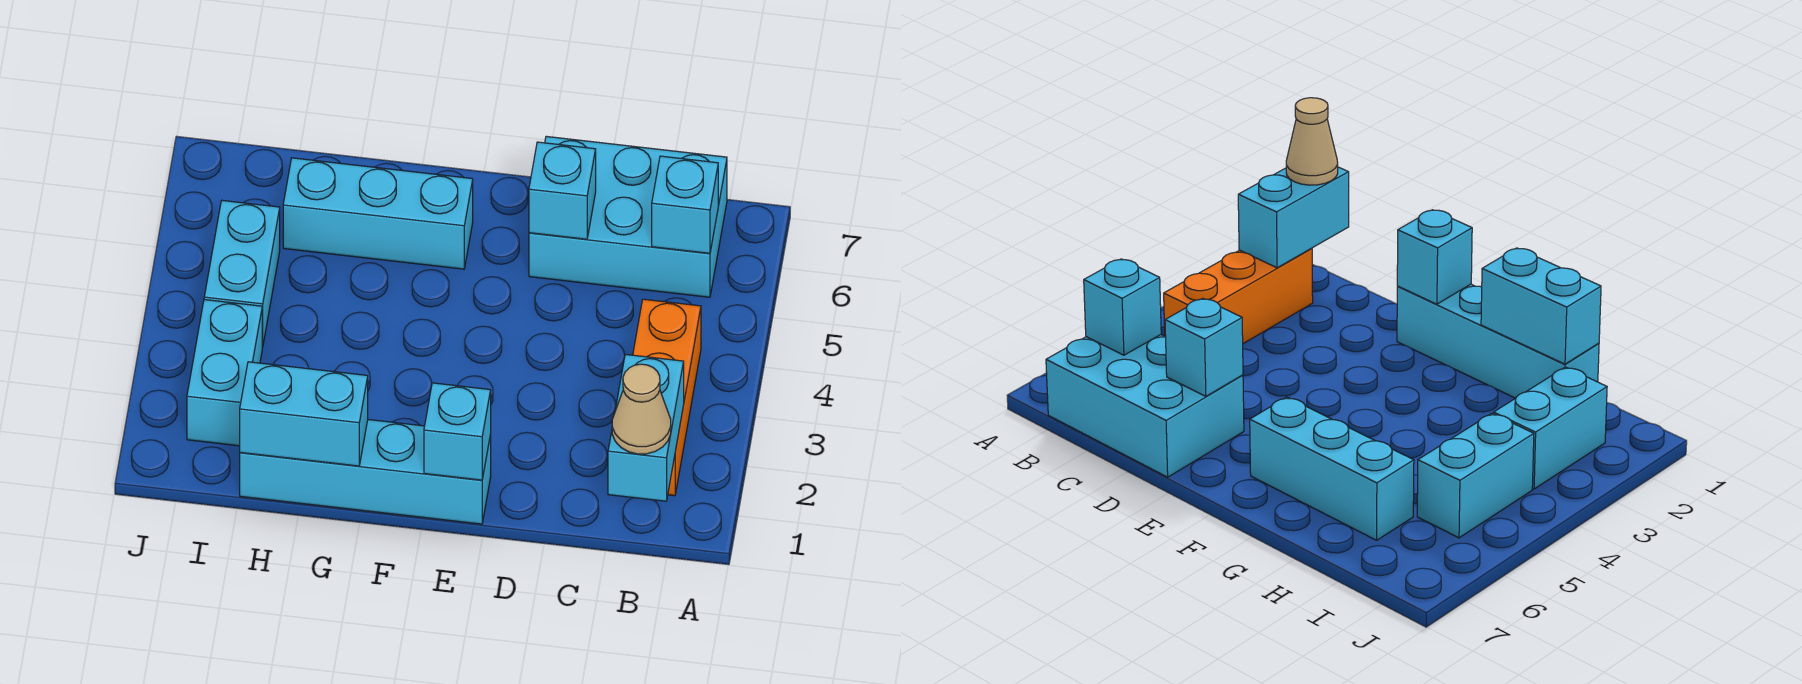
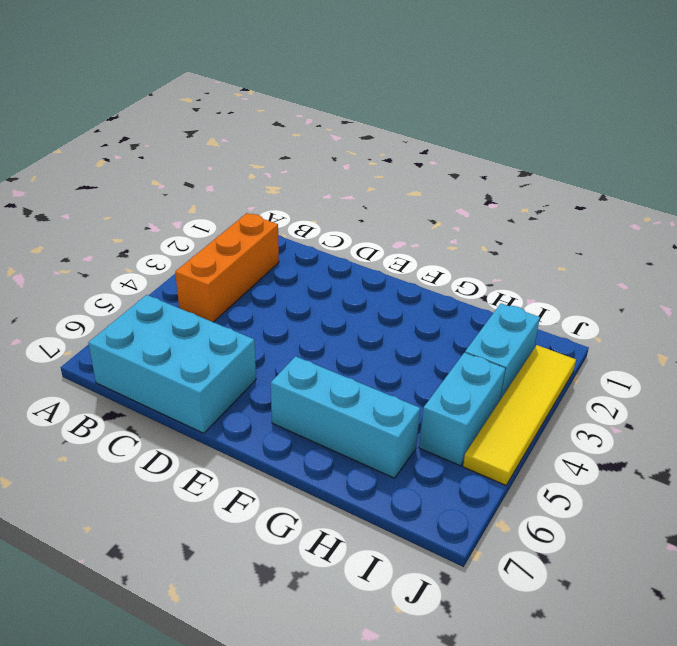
yellow 1x4 tile [463,345,576,485] -> none
none -> cyan 1x4 brick [240,420,491,524]
none -> cyan 1x2 brick [608,354,684,501]
none -> cyan 1x1 brick [652,156,718,253]

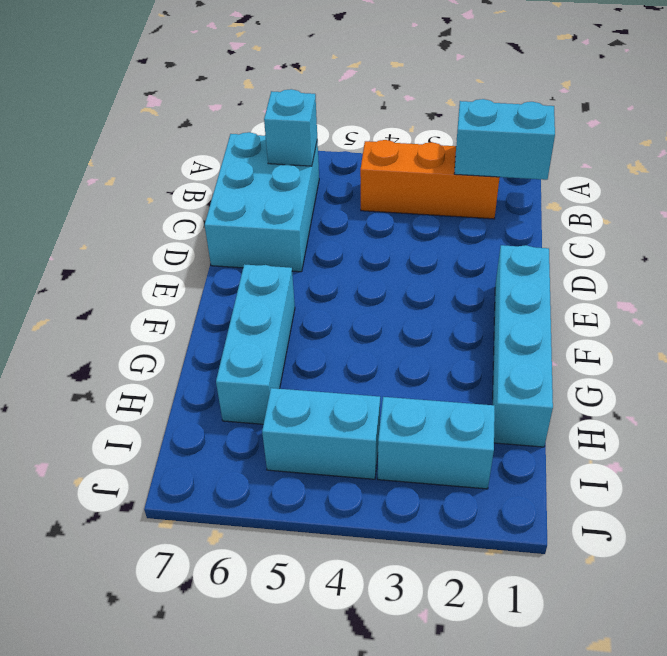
none -> cyan 1x1 brick [529,142,596,239]
none -> cyan 1x1 brick [424,383,491,480]
none -> cyan 1x2 brick [240,362,368,466]

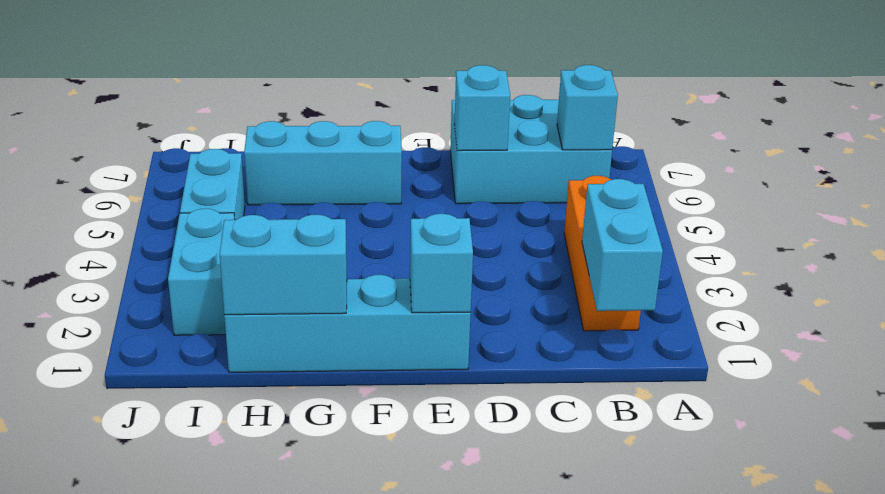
none -> tan 1x1 cone [612,364,671,454]

